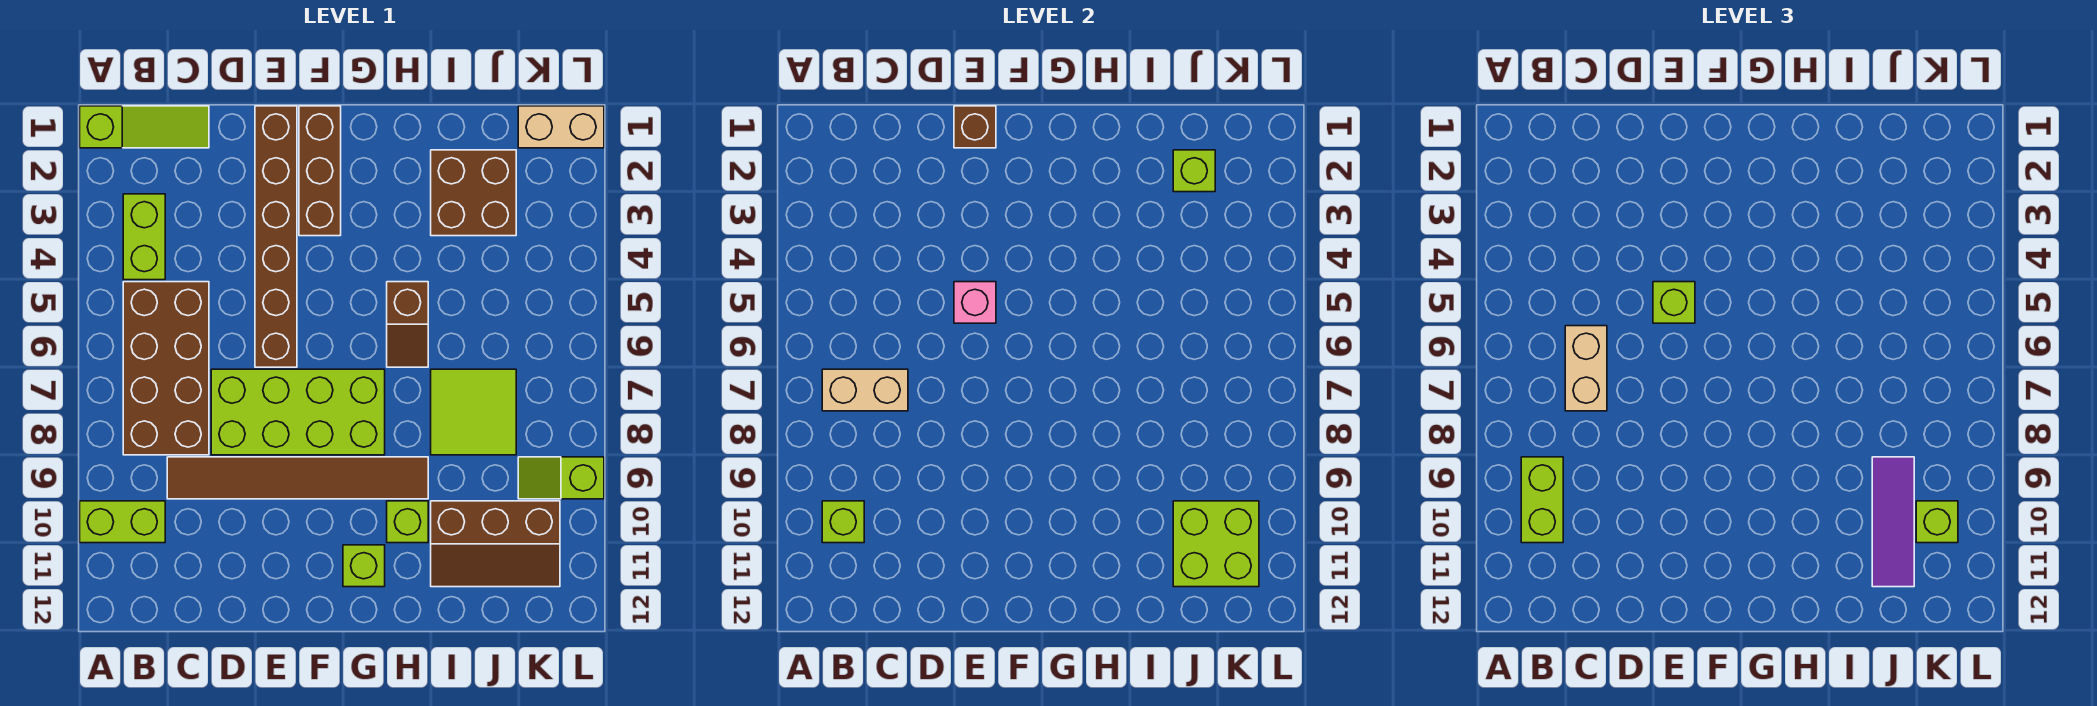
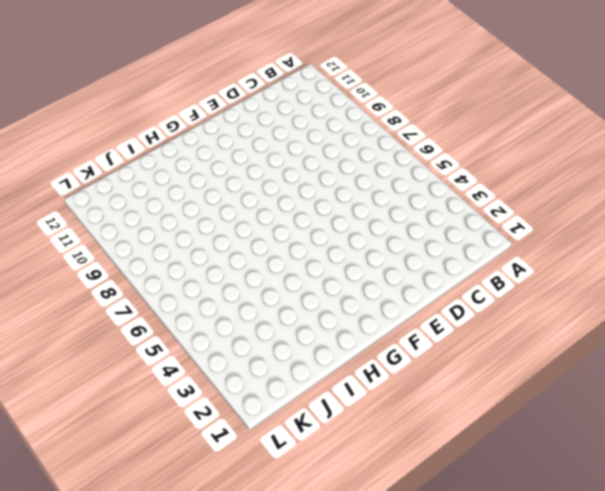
none -> lime 1x3 slope [80,106,209,148]
none -> lime 1x2 brick [80,501,165,543]
none -> lime 1x2 brick [123,194,165,280]

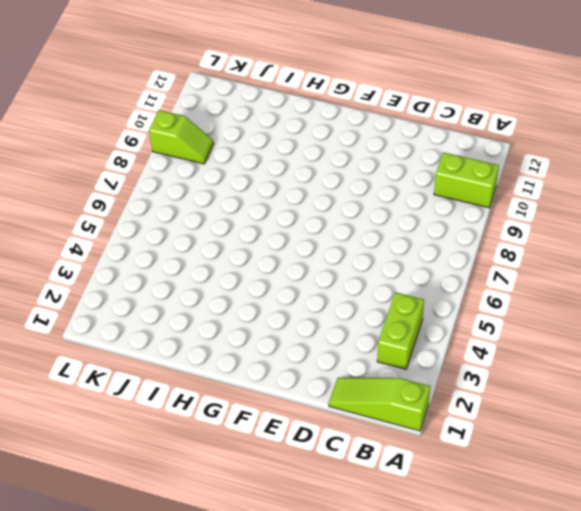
none -> brown 2x4 brick [123,282,209,455]
none -> brown 1x6 tile [167,457,428,499]
none -> lime 2x4 brick [211,369,385,455]

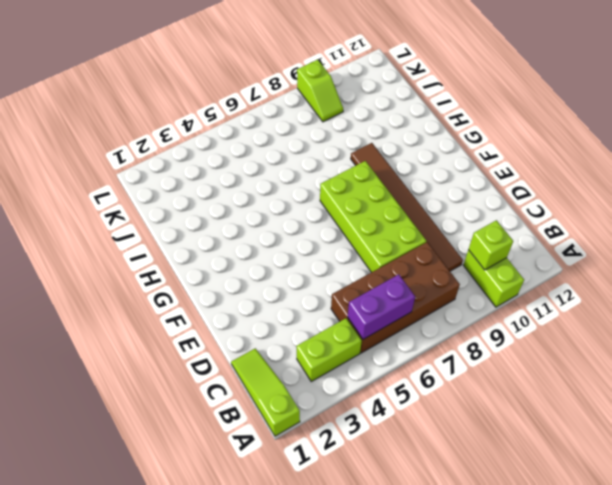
purple 1x2 brick [348,275,415,339] -> none
none -> brown 1x6 brick [255,106,297,367]
none -> brown 1x3 brick [299,106,341,236]
none -> lime 1x1 brick [343,545,385,587]

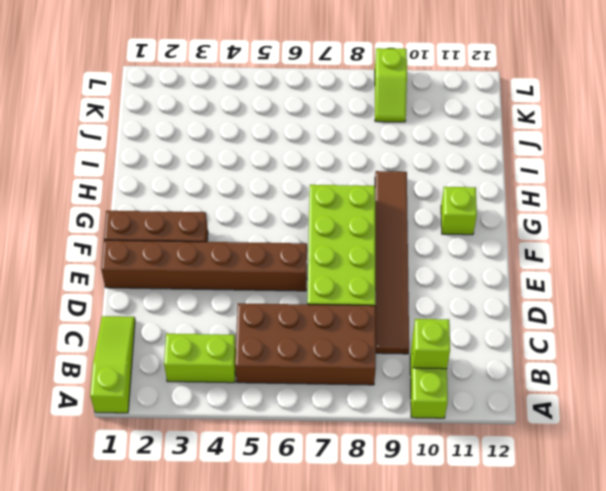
none -> brown 1x2 slope [387,282,428,367]
none -> lime 1x1 brick [387,501,428,543]
none -> brown 2x2 brick [431,150,516,236]

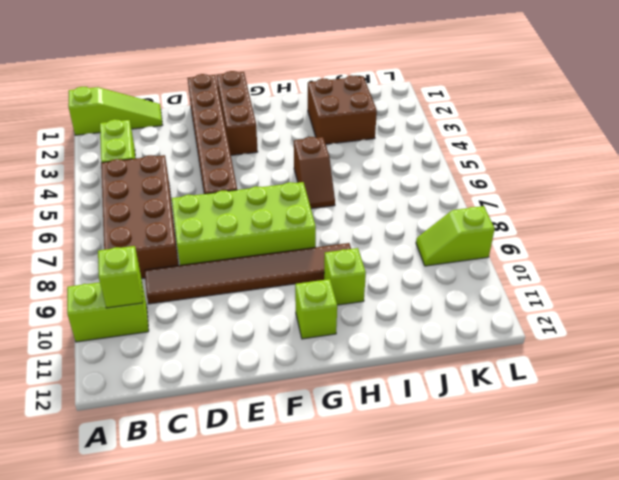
none -> lime 2x2 tile [431,369,516,455]
none -> brown 2x3 slope [431,501,560,587]
none -> tan 1x2 brick [518,106,604,148]

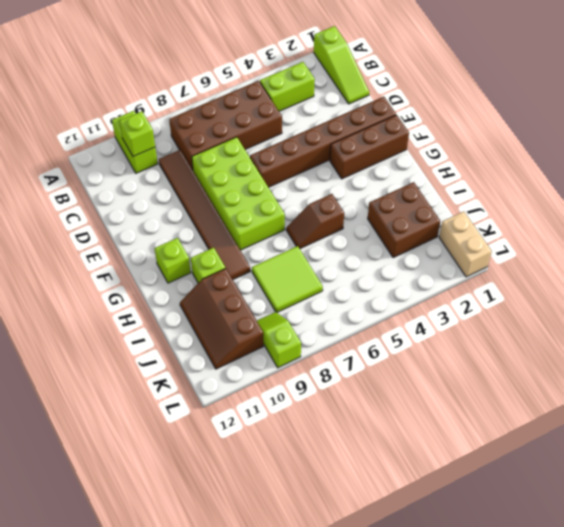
none -> tan 1x2 brick [822,369,908,411]
none -> brown 1x1 brick [954,106,996,148]
none -> pink 1x1 brick [954,282,996,323]

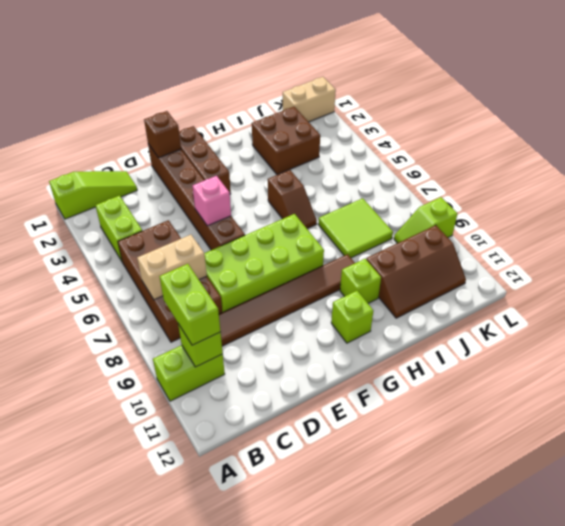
none -> lime 1x1 brick [1173,150,1215,192]
none -> lime 2x2 brick [1173,501,1259,587]
none -> tan 1x2 brick [1565,326,1607,411]

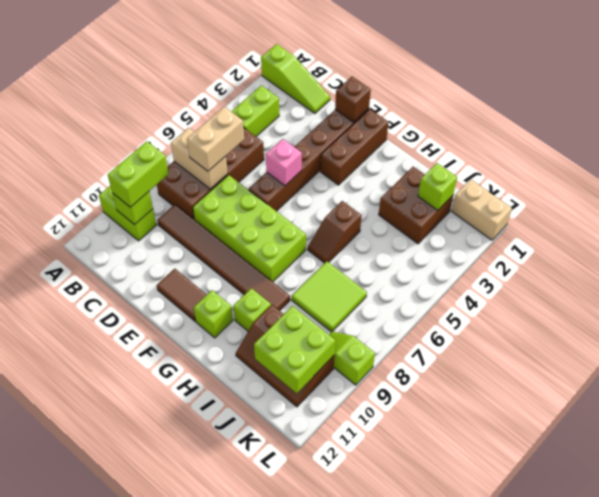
brown 1x2 tile [157,269,207,321] -> none
none -> lime 1x1 brick [1653,282,1695,323]
none -> purple 1x3 tile [1872,457,1914,587]
none -> lime 1x1 brick [1916,501,1958,543]

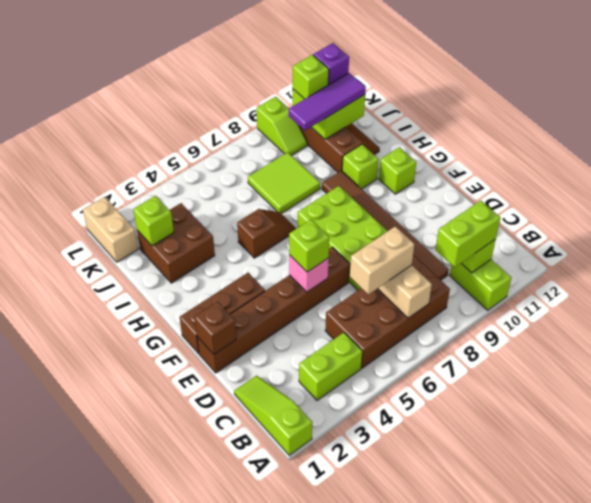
purple 1x1 brick [313,43,349,85] -> none

